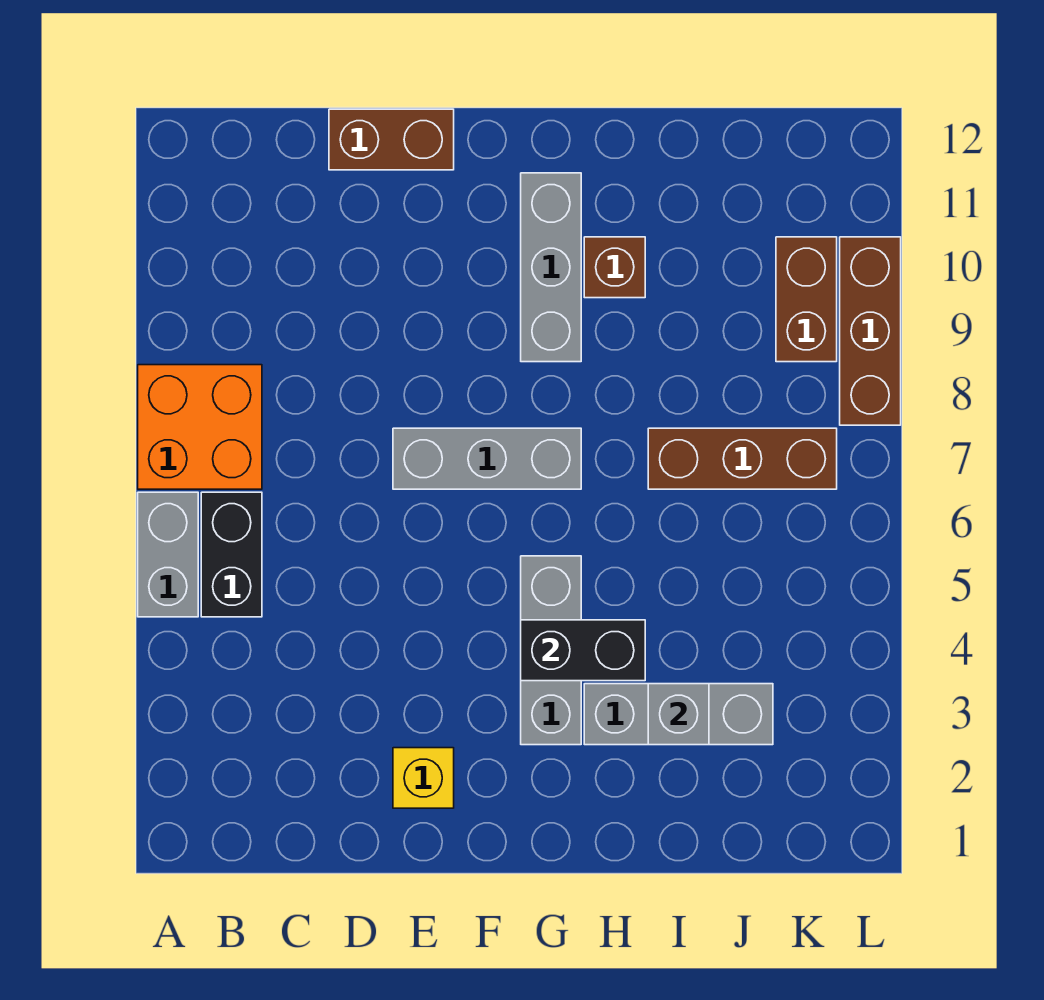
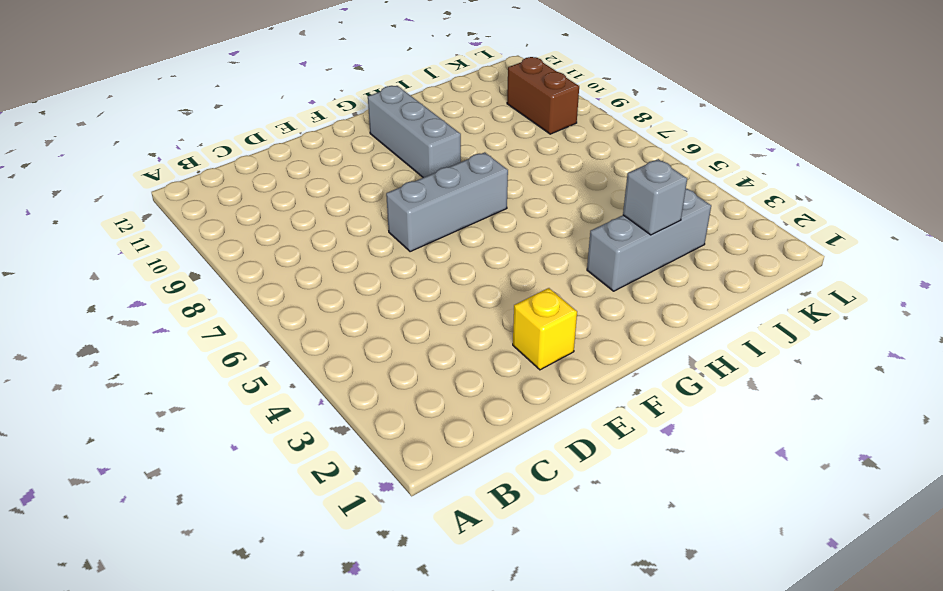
none -> grey 1x2 brick [138,492,198,617]
none -> orange 2x2 brick [138,365,262,489]
none -> black 1x2 brick [201,492,262,617]

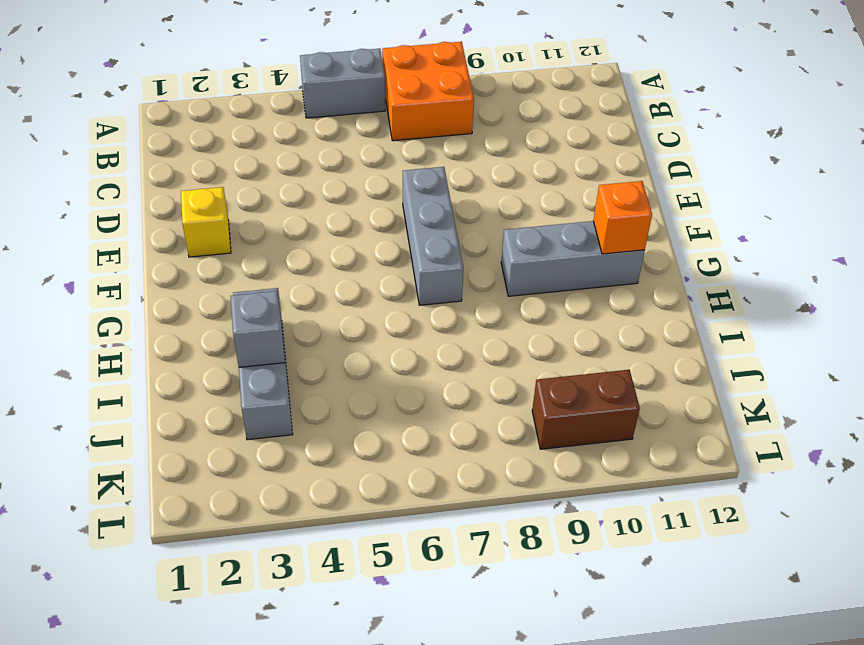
orange 1x1 brick [593,181,652,254] -> none
none -> black 1x2 brick [201,492,262,617]
none -> brown 1x2 brick [329,109,454,170]
none -> grey 1x3 brick [521,556,581,745]

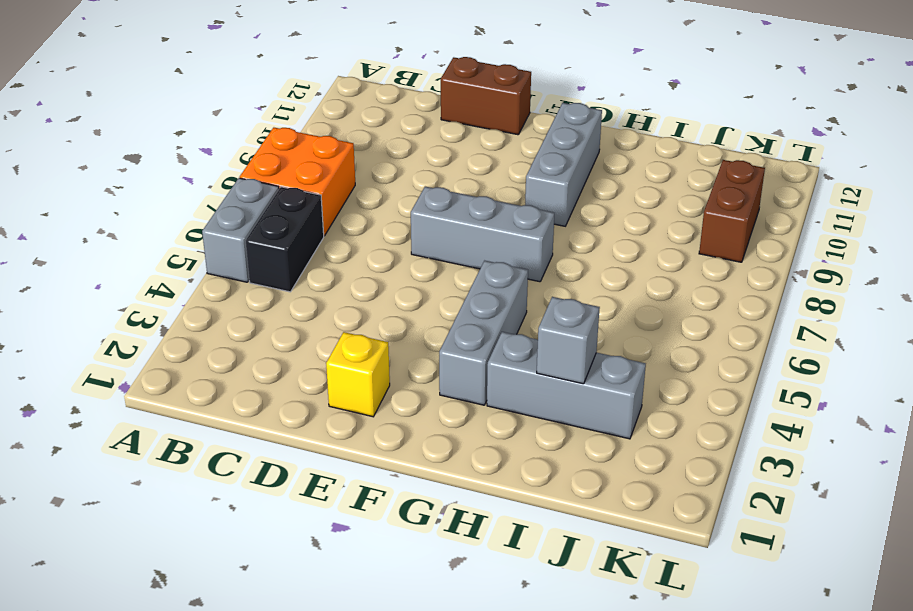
none -> brown 1x1 brick [584,237,645,298]
none -> brown 1x3 brick [648,428,837,489]
none -> brown 1x3 brick [840,237,901,425]

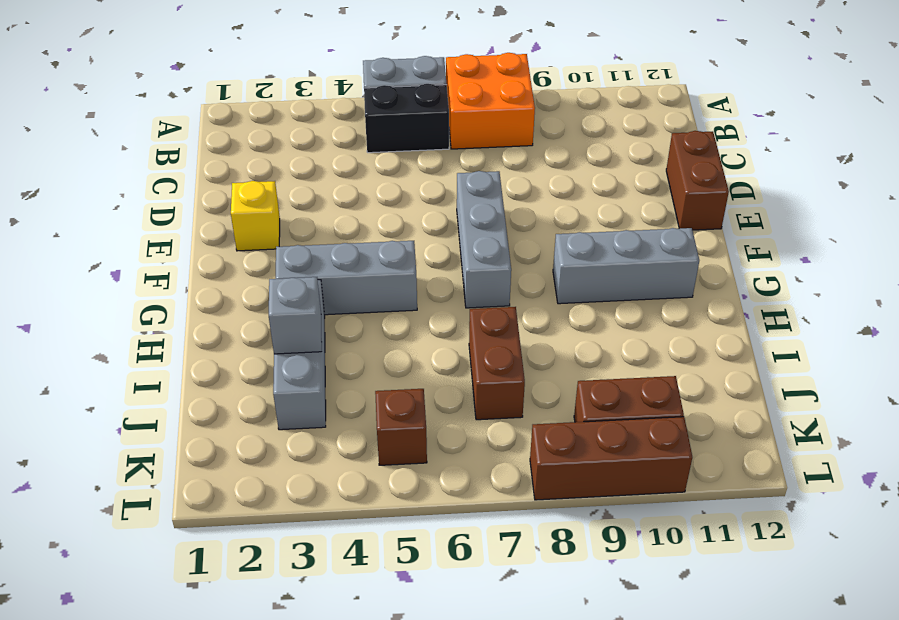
brown 1x2 brick [469,307,525,420] -> brown 1x3 brick [648,428,837,489]
brown 1x1 brick [375,389,427,465] -> brown 1x1 brick moved to [584,237,645,298]
none -> black 1x2 brick [521,620,645,681]

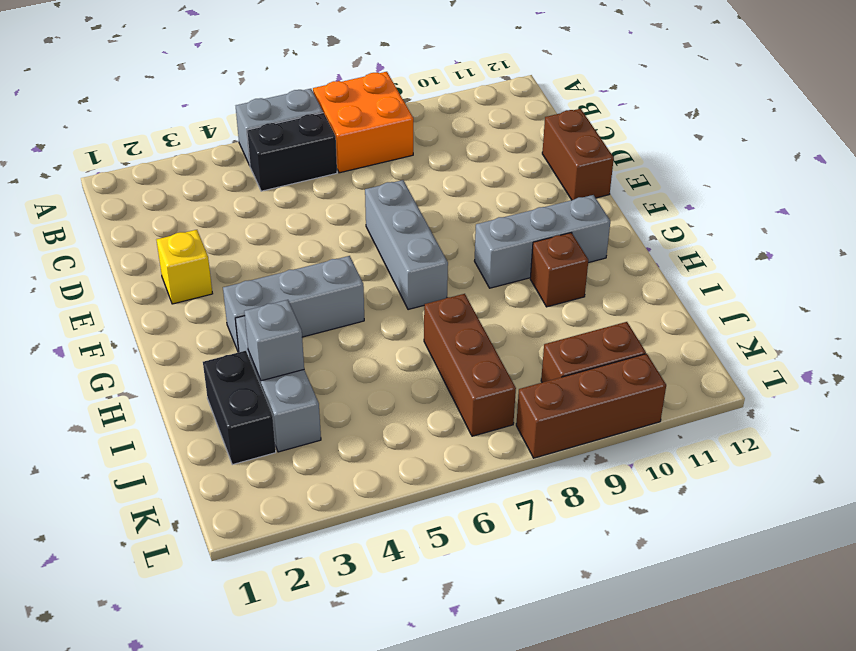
black 1x2 brick [203,351,276,465] -> black 1x2 brick moved to [521,620,645,681]

